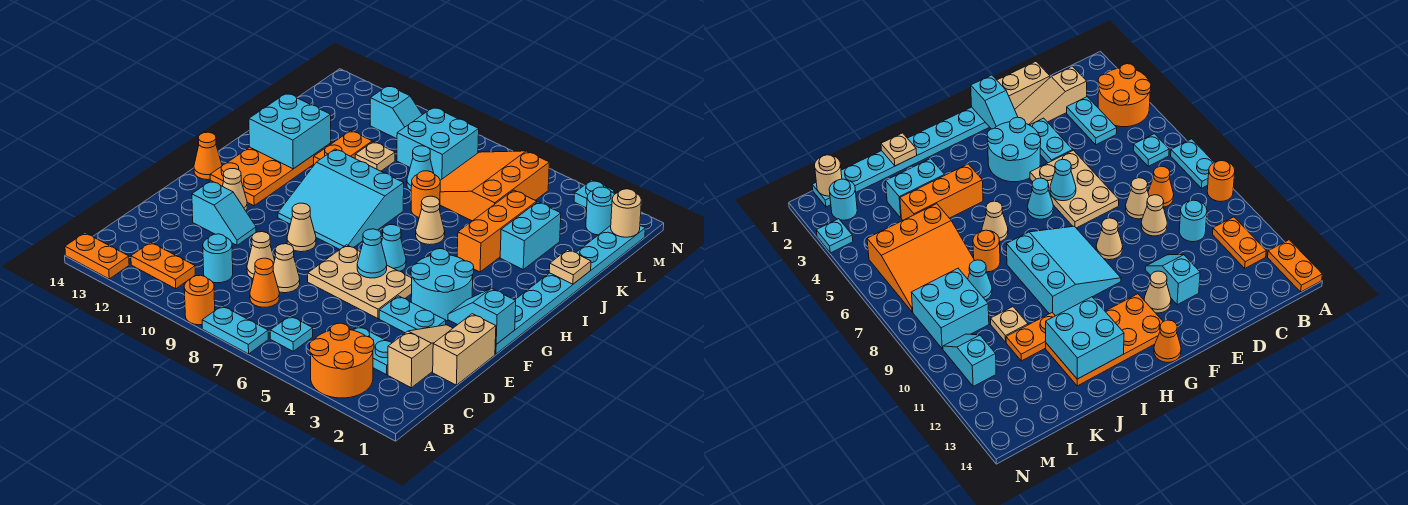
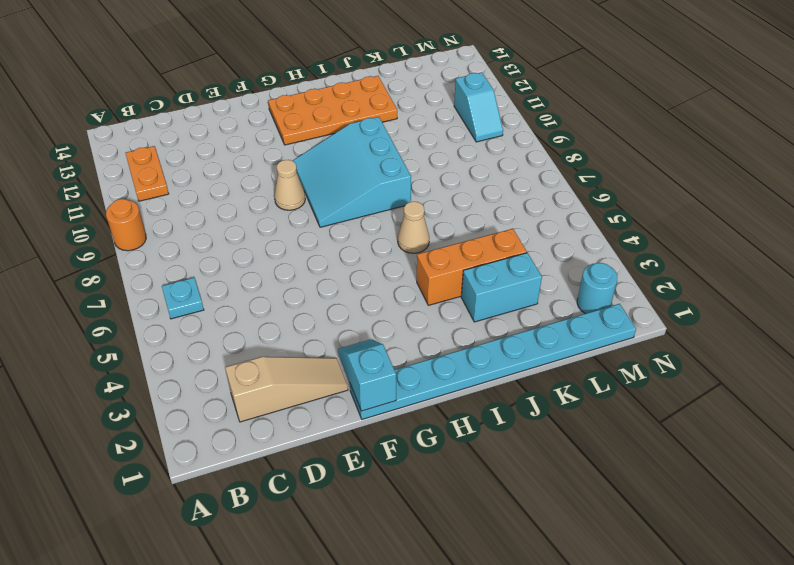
none -> orange 2x2 round brick [310,323,374,398]
none -> cyan 1x2 plate [202,306,268,354]
none -> orange 1x2 plate [65,233,129,279]
none -> cyan 1x2 plate [353,326,392,375]

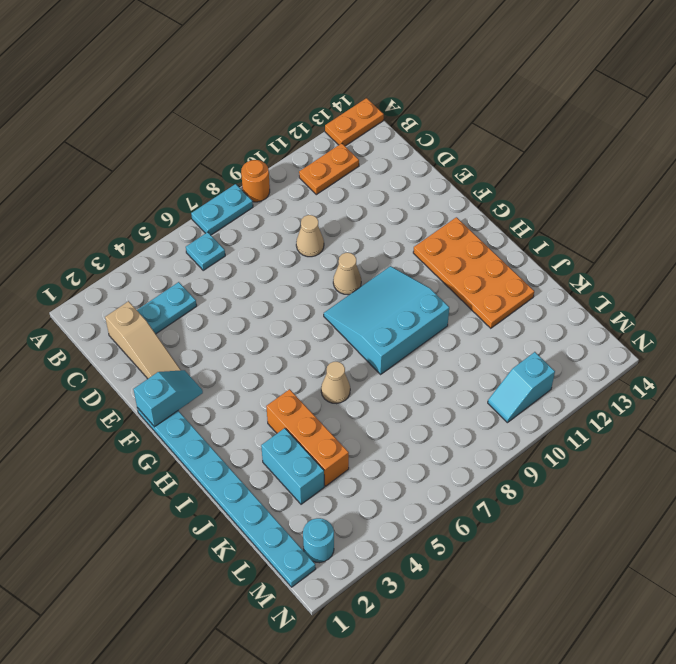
none -> orange 2x2 round brick [310,323,374,398]
none -> orange 1x1 cone [250,258,279,307]
none -> cyan 1x1 round brick [203,234,233,283]
none -> tan 1x2 brick [433,314,496,385]

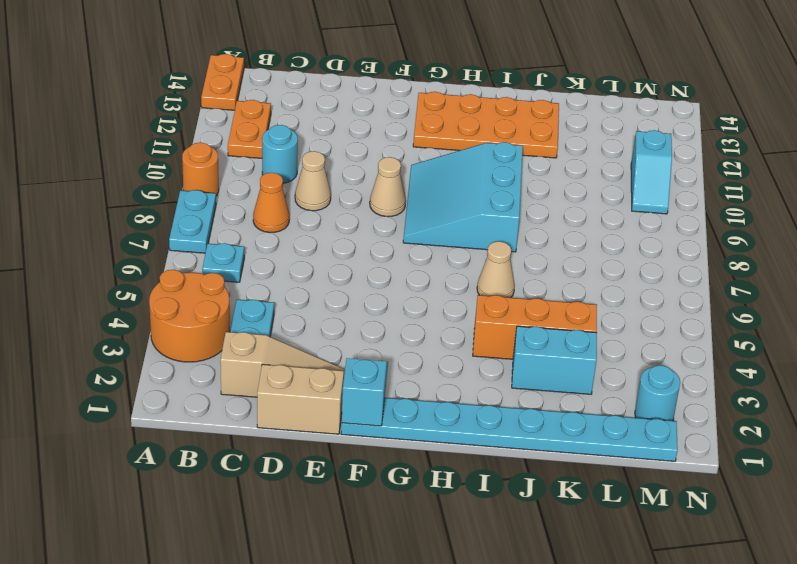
none -> tan 1x1 cone [273,244,300,293]
none -> cyan 1x2 plate [379,296,446,333]
none -> tan 2x3 plate [308,245,412,319]
none -> cyan 1x2 slope [192,181,256,245]

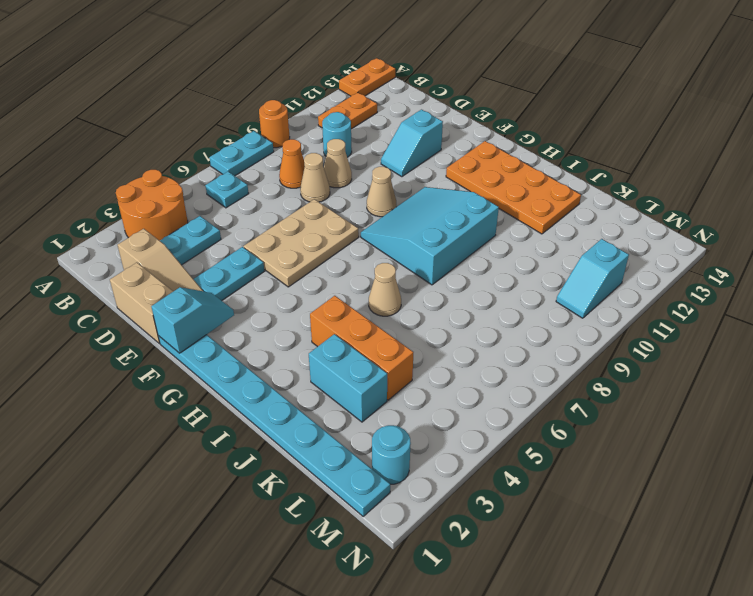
none -> cyan 2x2 round brick [411,249,474,321]
none -> tan 1x1 cone [223,169,247,211]
none -> cyan 1x1 cone [381,225,406,271]
none -> orange 1x1 cone [194,132,222,180]

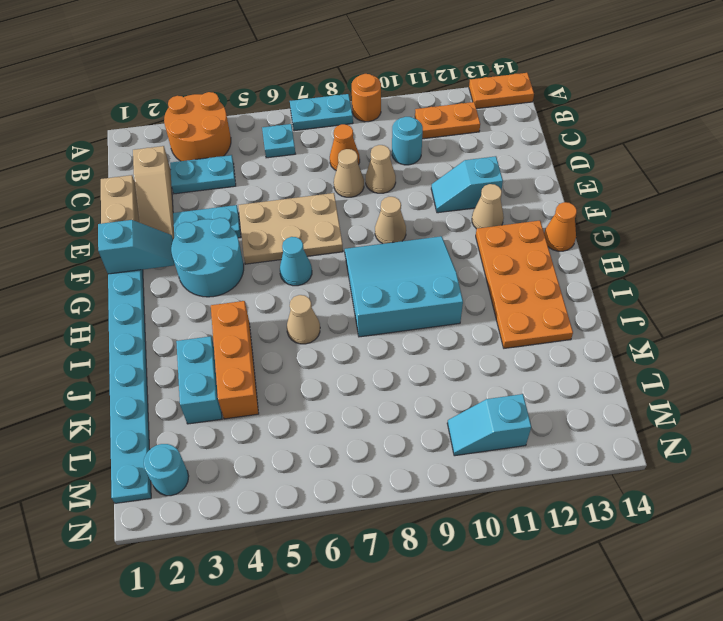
none -> orange 1x1 round brick [411,171,440,217]
none -> orange 1x2 plate [314,131,372,165]
none -> orange 3x3 slope [440,151,549,221]
none -> cyan 1x1 cone [407,146,433,190]

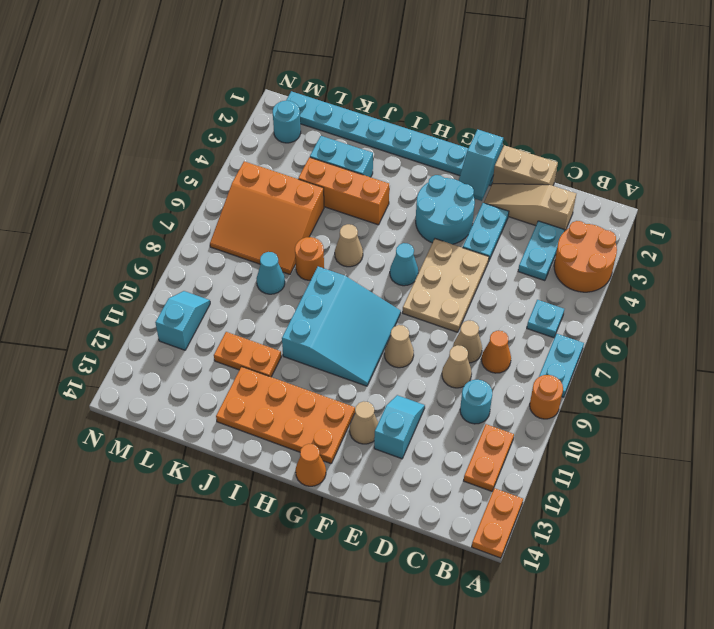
none -> tan 1x1 plate [355,142,395,171]
none -> cyan 2x2 brick [397,107,479,180]
none -> cyan 1x1 plate [574,180,615,208]
none -> cyan 1x1 cone [357,229,387,278]

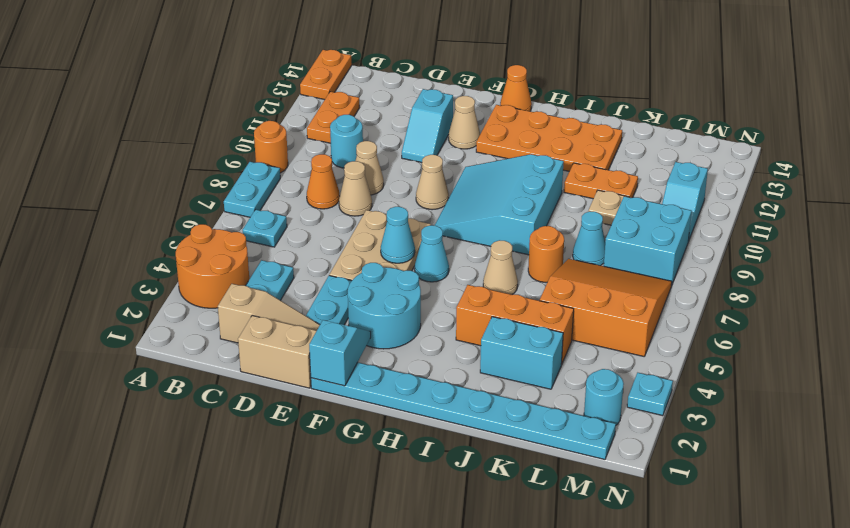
none -> cyan 2x2 brick [249,93,331,169]
none -> tan 1x1 plate [549,250,591,284]
none -> tan 1x1 round brick [611,189,641,237]

